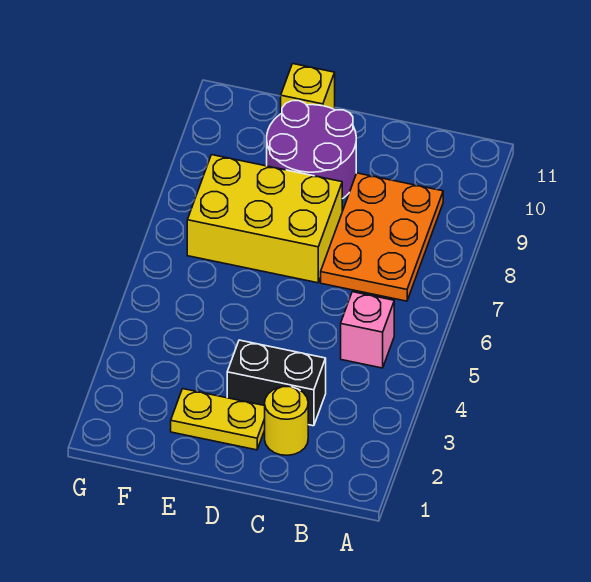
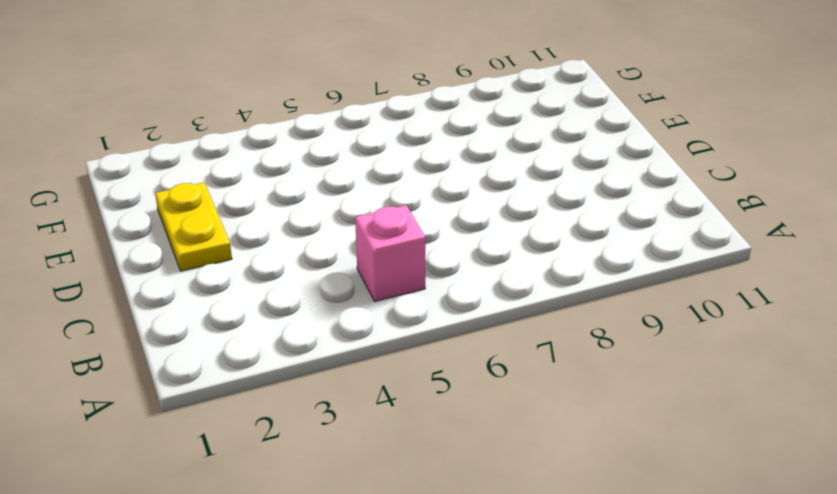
none -> orange 2x3 plate [321,173,443,301]
none -> yellow 1x1 round brick [265,387,308,455]

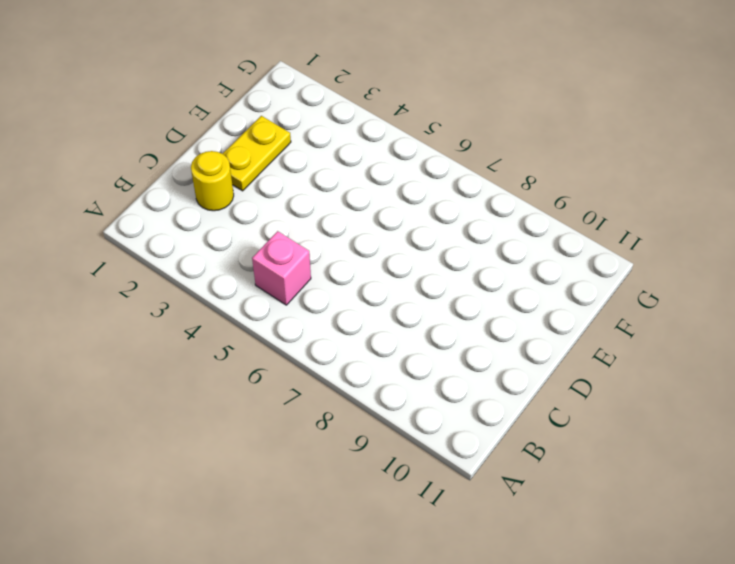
none -> orange 2x3 plate [321,173,443,301]
none -> black 1x2 brick [227,340,326,426]

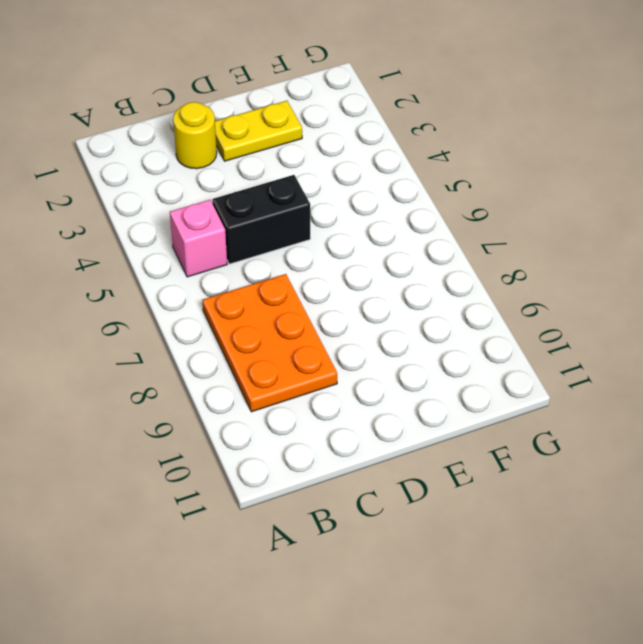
black 1x2 brick [212,175,310,264] -> black 1x2 brick moved to [227,340,326,426]
none -> yellow 2x3 brick [187,155,342,283]
none -> purple 2x2 round brick [267,101,356,199]

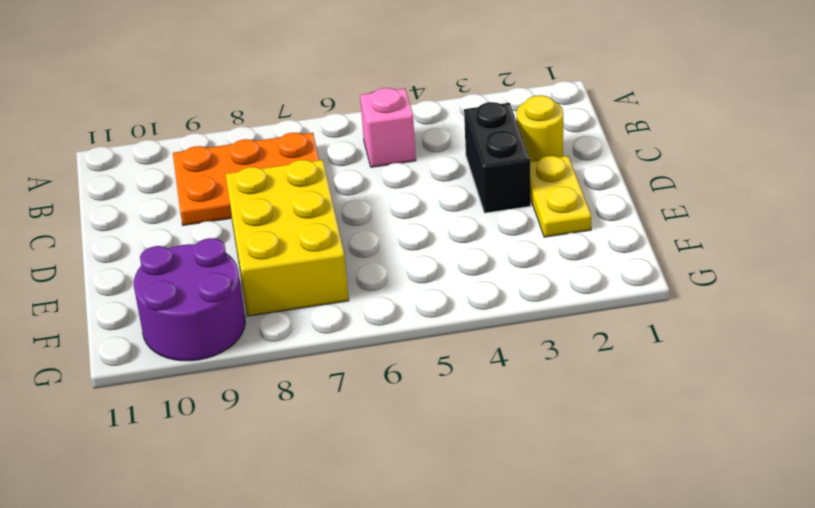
purple 2x2 round brick [134,238,245,361] -> purple 2x2 round brick moved to [267,101,356,199]
none -> yellow 1x1 brick [281,64,335,113]

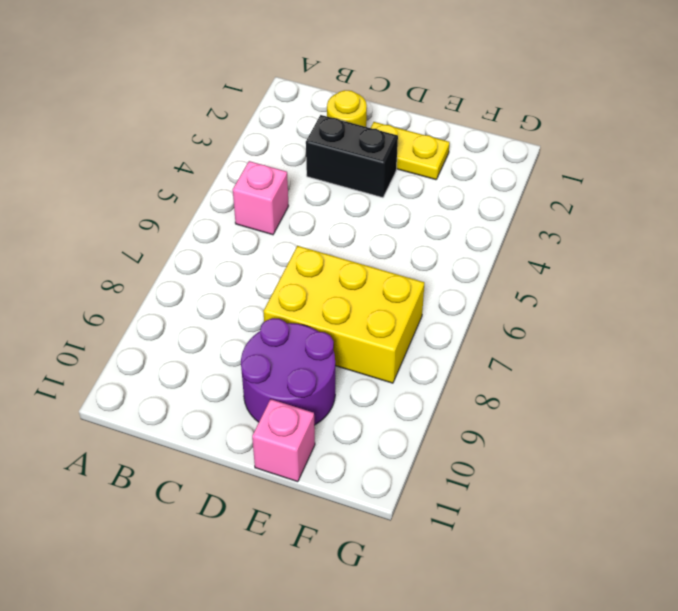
pink 1x1 brick [252,399,315,482] -> yellow 1x1 brick [281,64,335,113]
none -> orange 2x3 plate [321,173,443,301]

